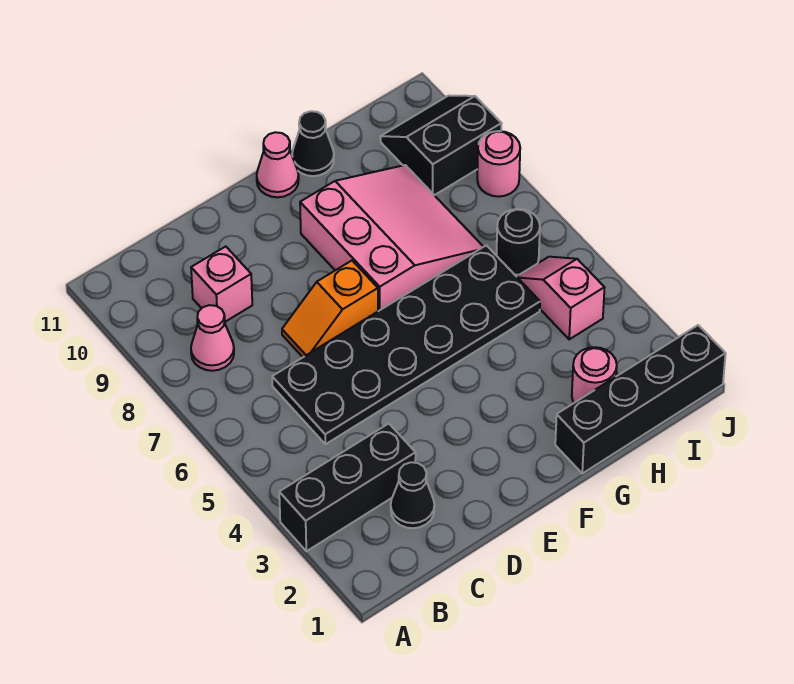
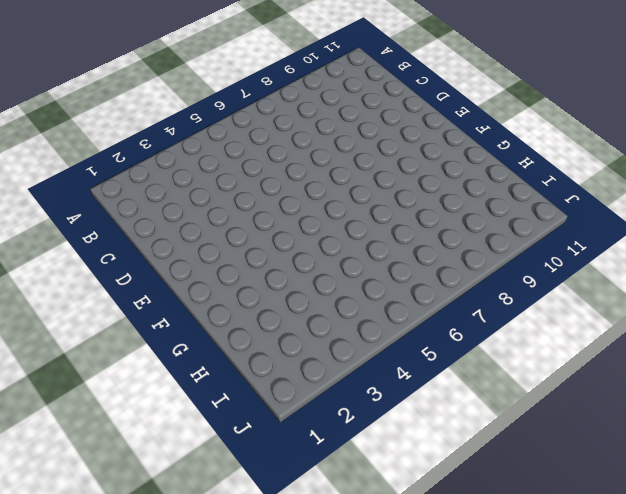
none -> black 1x3 brick [279,424,416,551]
none -> pink 1x1 cone [191,305,234,371]
none -> black 1x1 cone [391,462,435,528]

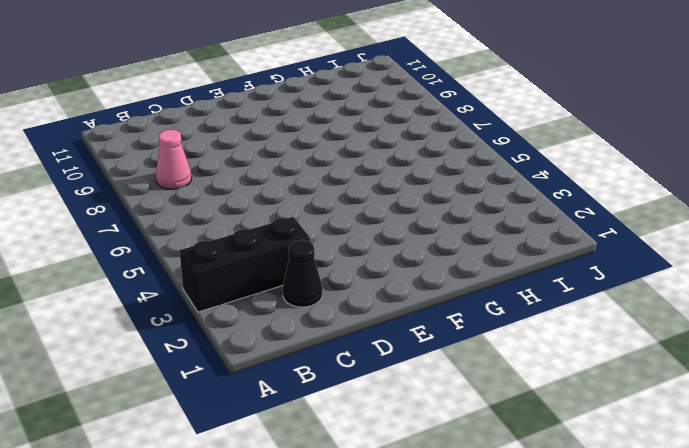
none -> black 2x6 plate [272,245,540,444]
none -> pink 1x1 brick [191,247,252,322]
none -> orange 1x2 slope [282,261,378,357]

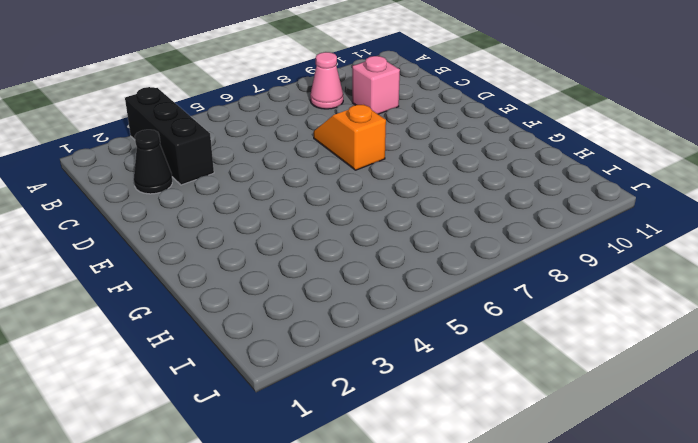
none -> black 2x6 plate [272,245,540,444]
none -> pink 3x3 slope [300,165,483,311]
none -> pink 1x1 cone [257,132,299,197]

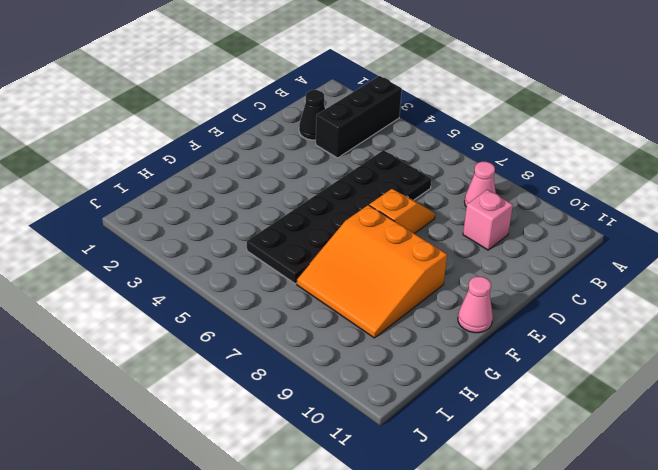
orange 3x3 slope [297,205,447,338] -> pink 3x3 slope [300,165,483,311]
none -> black 1x4 brick [555,325,726,473]
none -> black 1x1 cone [292,111,334,176]
none -> pink 1x1 round brick [572,347,617,403]

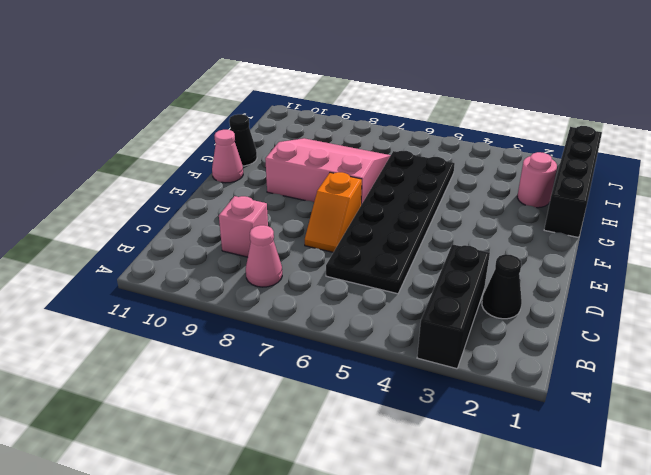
none -> pink 1x2 slope [517,257,605,339]
none -> black 1x1 round brick [496,209,540,275]
none -> black 2x2 slope [380,96,502,195]

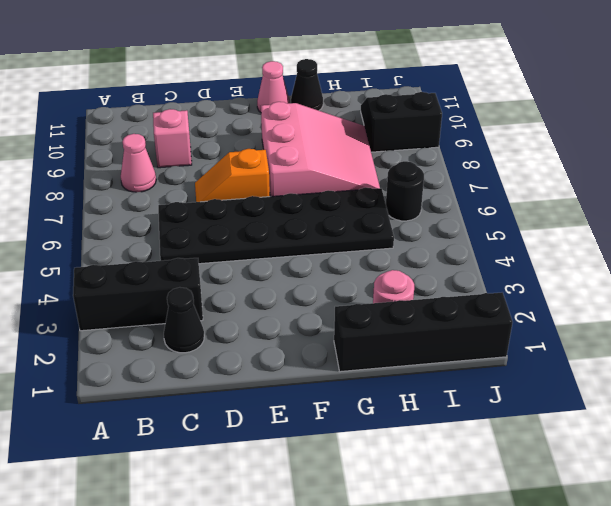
none -> pink 1x2 slope [517,257,605,339]
none -> pink 1x1 round brick [477,131,520,197]

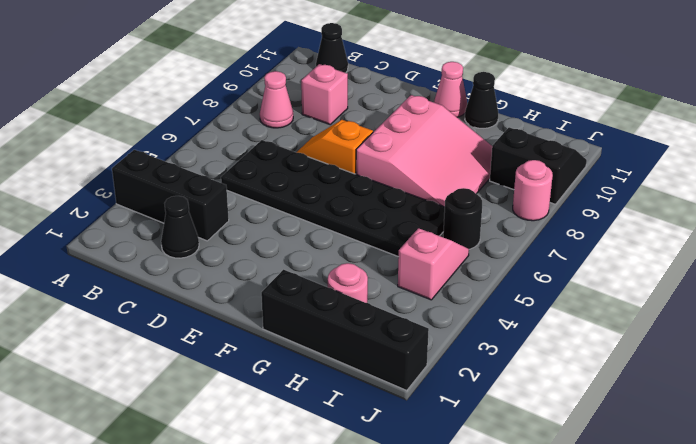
black 1x1 cone [316,23,348,73] -> none

